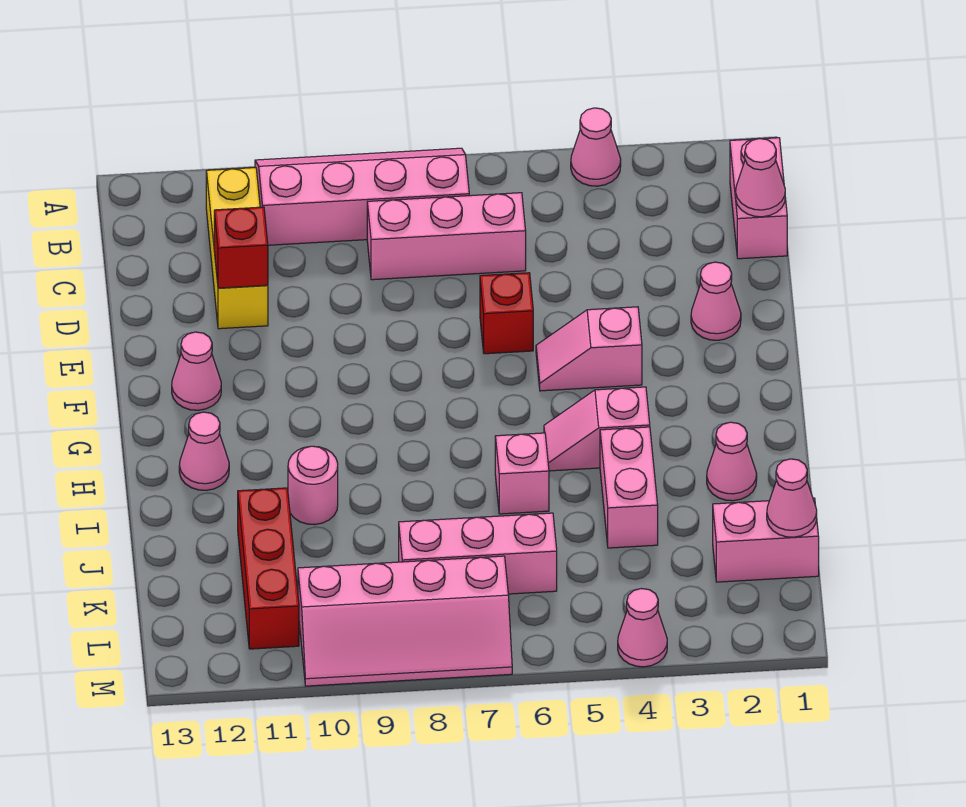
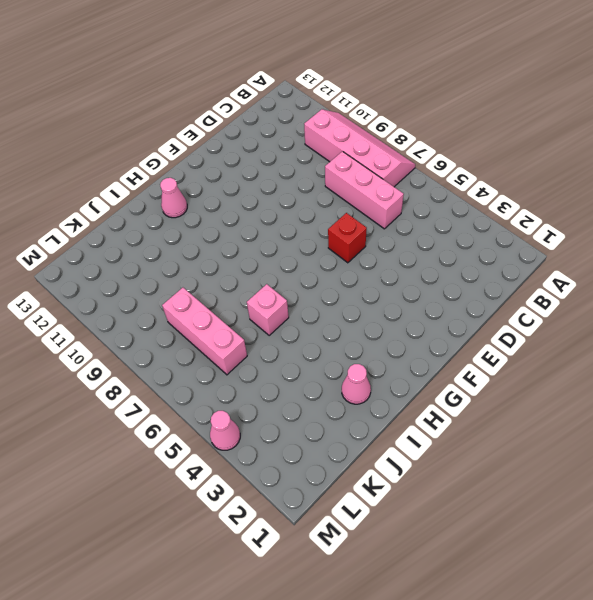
none -> pink 1x1 cone [571,108,621,186]
none -> pink 1x2 brick [730,138,787,259]
none -> yellow 1x3 brick [206,168,268,329]

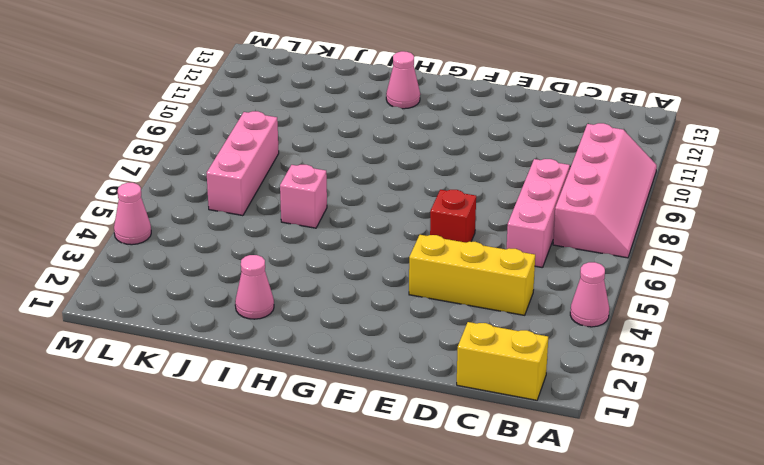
yellow 1x2 brick [457,322,548,400] -> pink 1x2 brick [730,138,787,259]
yellow 1x3 brick [409,235,535,315] -> yellow 1x3 brick moved to [206,168,268,329]
none -> pink 1x1 cone [691,262,741,340]
none -> pink 1x2 slope [536,307,642,391]
none -> pink 1x1 cone [172,332,221,410]

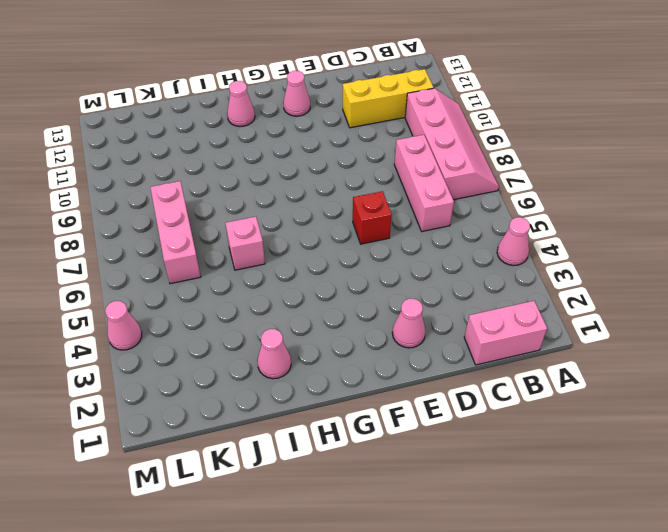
none -> pink 1x2 slope [536,307,642,391]
none -> pink 1x2 slope [544,387,650,471]
none -> pink 1x2 brick [600,427,658,548]

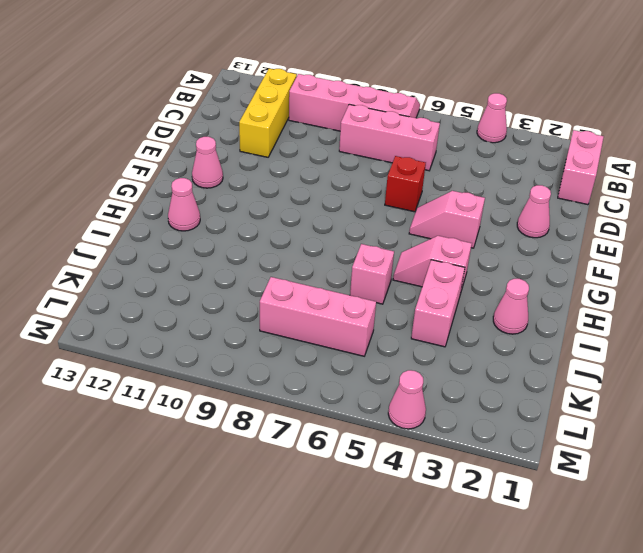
none -> pink 1x1 round brick [288,446,338,525]
none -> red 1x3 brick [238,488,299,649]
none -> pink 1x2 brick [713,498,819,582]

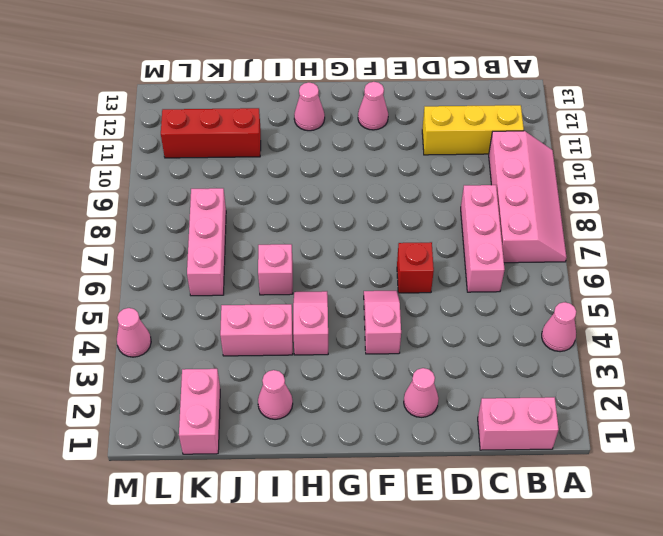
none -> pink 1x1 round brick [288,446,338,525]
none -> pink 2x4 slope [298,556,512,686]
none -> pink 1x1 cone [736,139,785,217]

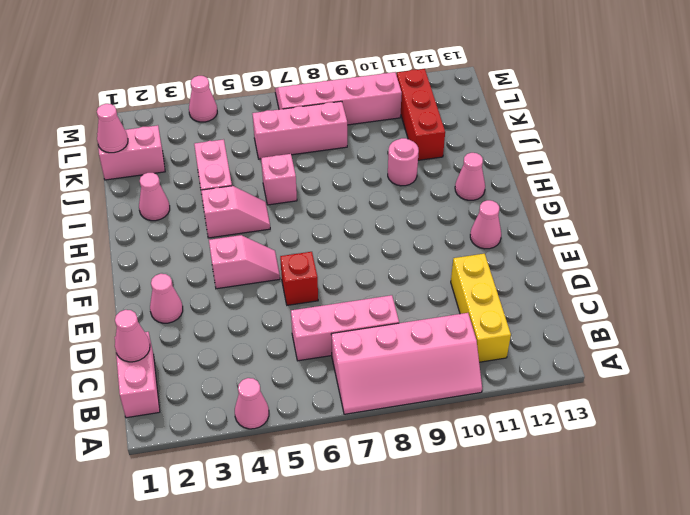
none -> red 1x1 brick [214,207,268,288]

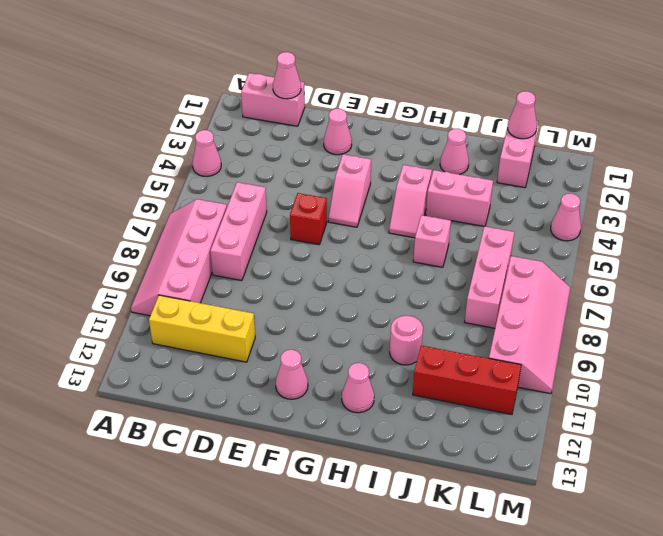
none -> red 1x1 brick [214,207,268,288]

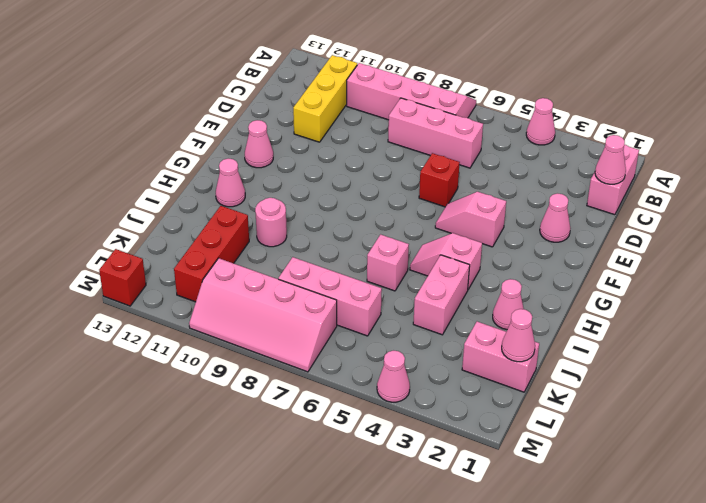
red 1x1 brick [99,249,146,306] -> red 1x1 brick moved to [214,207,268,288]

